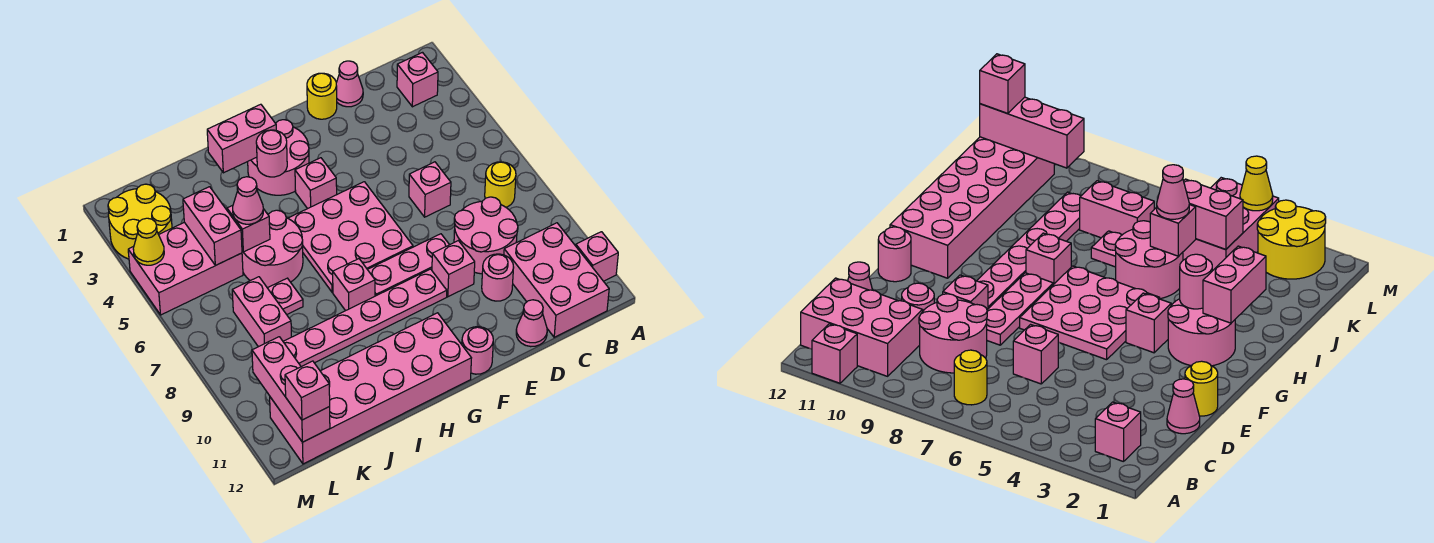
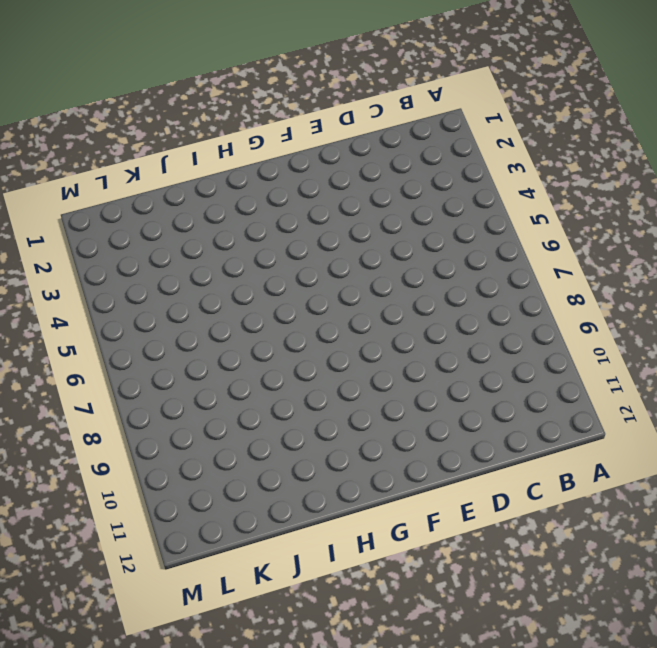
none -> pink 1x1 brick [576,232,618,281]
none -> pink 1x1 brick [397,53,438,107]
none -> yellow 1x1 round brick [485,162,516,207]
none -> pink 2x3 brick [504,223,609,337]

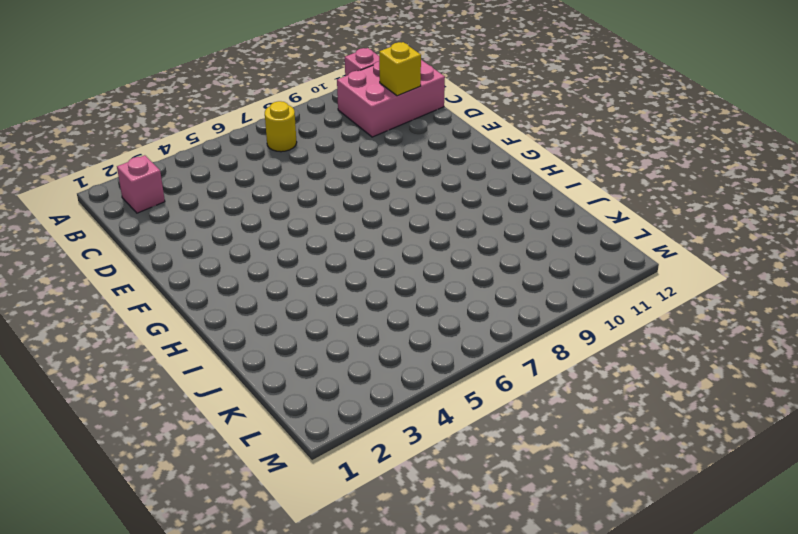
yellow 1x1 brick [379,42,421,96] -> none
none -> pink 2x2 round brick [454,197,518,274]
none -> pink 1x1 cone [336,61,363,107]
none -> pink 1x1 brick [409,162,451,217]
none -> pink 1x1 round brick [482,254,514,301]

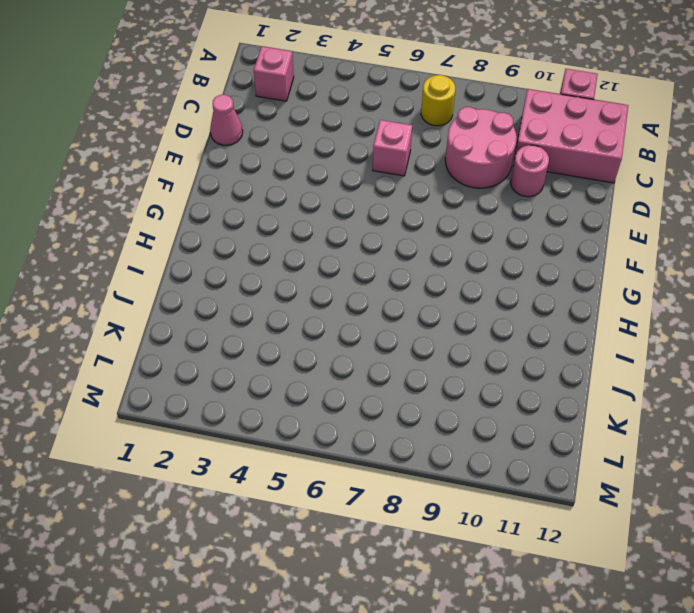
none -> pink 1x1 cone [516,300,547,347]
none -> yellow 1x1 round brick [307,73,337,119]
none -> pink 1x3 plate [367,234,449,296]
none -> pink 1x1 brick [432,241,475,297]

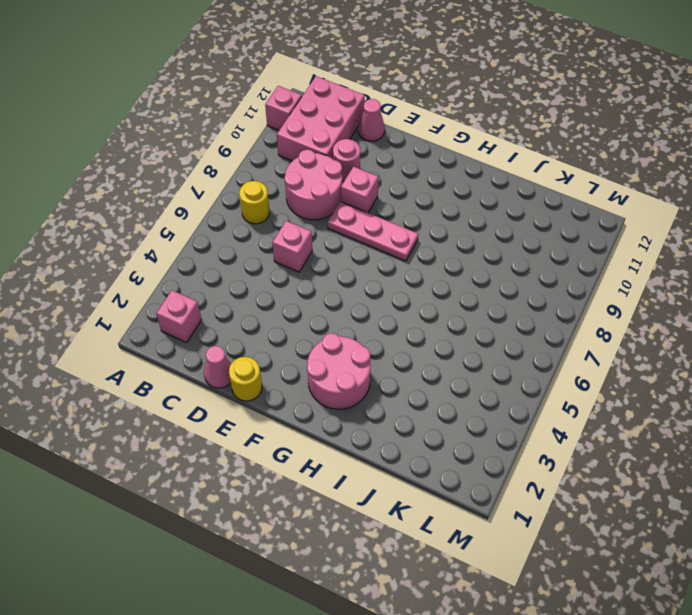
none -> pink 3x3 plate [288,182,413,292]
none -> pink 1x6 plate [283,269,447,367]
none -> pink 1x1 round brick [462,327,493,374]
none -> pink 1x1 brick [295,158,337,209]

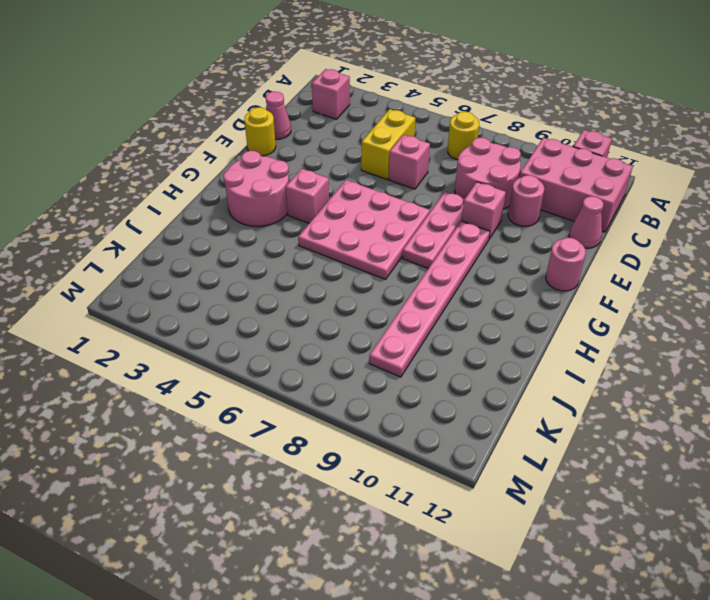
yellow 1x2 brick [361,109,415,179] -> none
none -> pink 2x6 brick [270,313,471,464]
none -> pink 1x1 brick [333,259,375,311]
none -> pink 2x2 round brick [242,210,303,287]
none -> pink 1x1 plate [268,278,303,315]

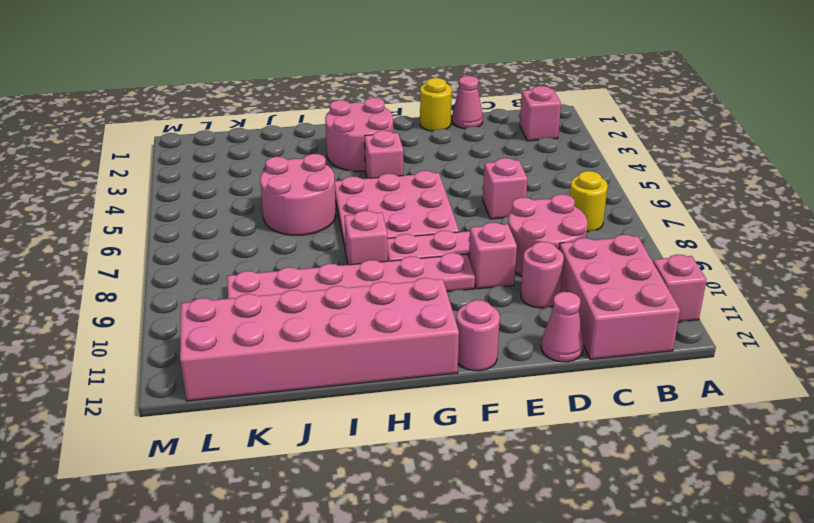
none -> pink 1x1 plate [268,278,303,315]
none -> pink 2x3 brick [128,222,243,315]
none -> pink 1x2 brick [232,277,291,347]
none -> yellow 2x2 round brick [108,184,172,259]

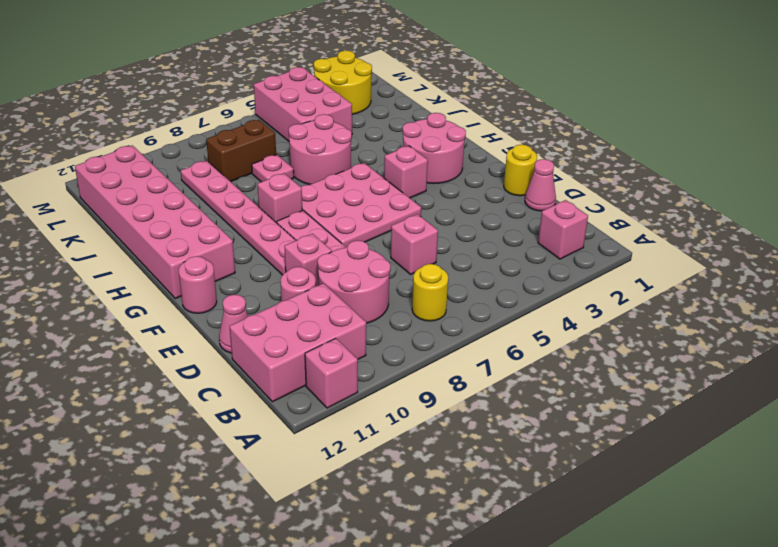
brown 1x2 brick [206,120,276,182] -> pink 1x2 brick [232,277,291,347]
none -> pink 1x2 brick [207,104,276,173]
none -> pink 1x1 round brick [256,130,287,177]
none -> pink 1x1 brick [227,205,270,252]
none -> pink 1x2 brick [183,187,242,266]

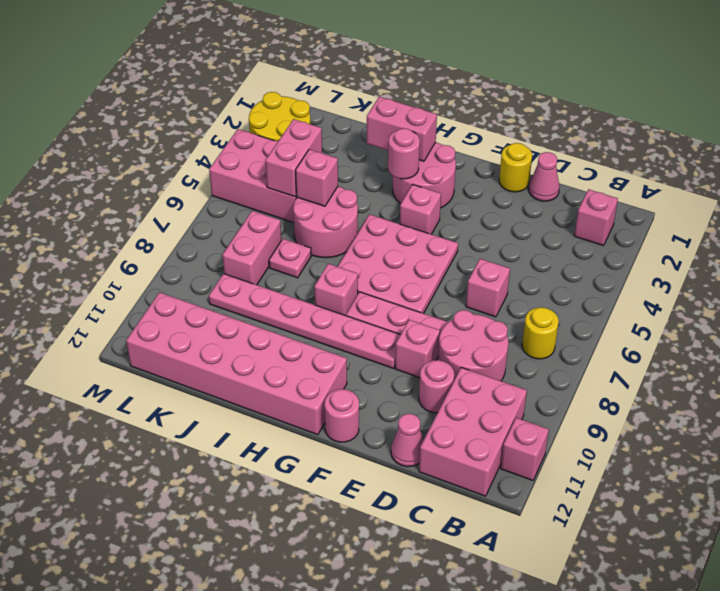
none -> pink 1x3 brick [252,337,330,442]
none -> yellow 1x1 cone [133,218,164,265]
none -> pink 1x1 cone [233,177,263,224]
none -> pink 1x1 brick [285,361,330,420]

